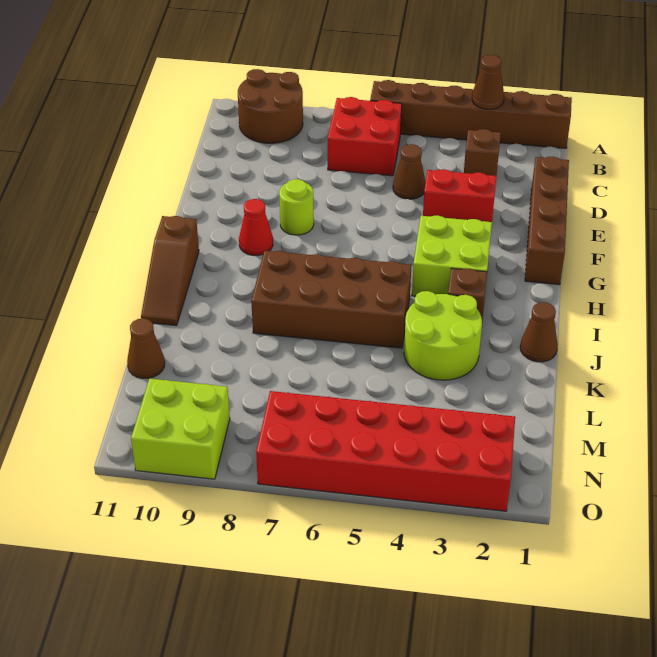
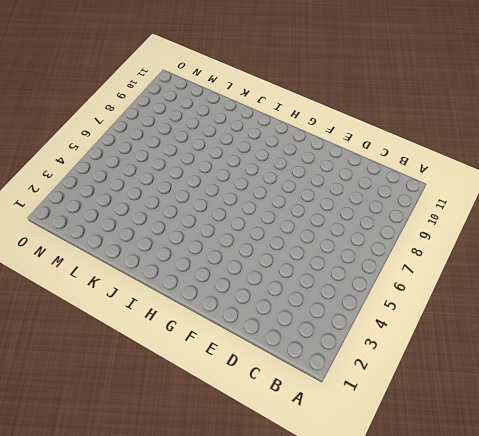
none -> brown 1x6 brick [370,80,572,148]
none -> brown 2x2 round brick [238,69,303,143]
none -> red 2x2 brick [328,97,402,176]

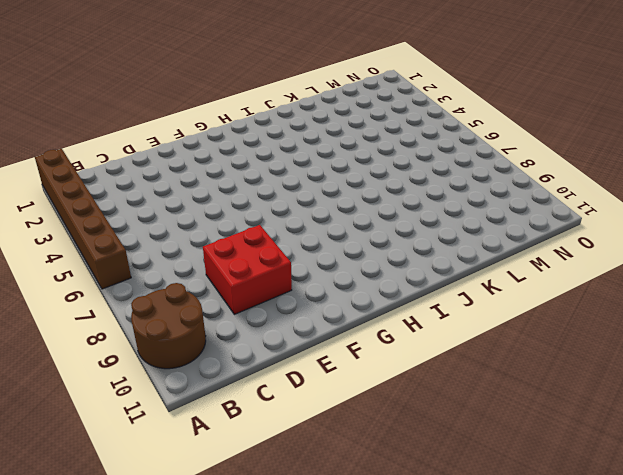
red 2x2 brick [203,225,292,314] -> red 2x2 brick moved to [328,97,402,176]
none -> brown 1x1 brick [464,129,501,176]
none -> brown 1x4 brick [525,157,569,285]
none -> brown 1x1 cone [393,144,426,199]

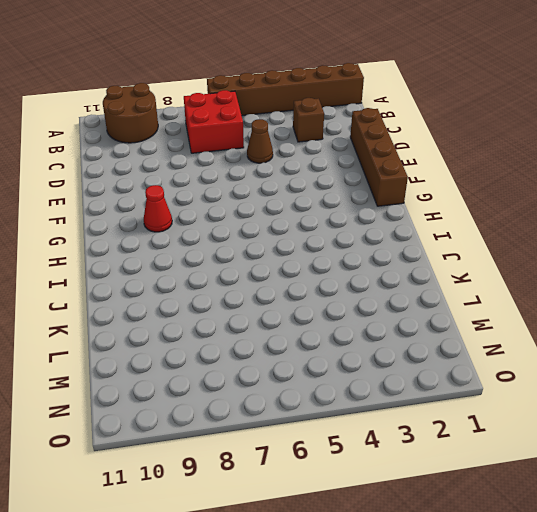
none -> red 1x2 brick [423,169,496,222]
none -> lime 1x1 round brick [279,179,314,235]
none -> lime 2x2 brick [412,215,492,296]

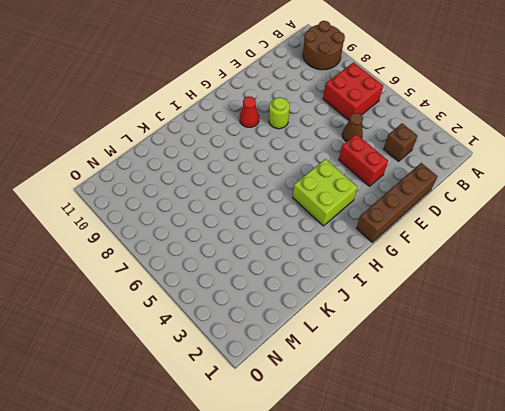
none -> brown 1x6 brick [370,80,572,148]
none -> brown 1x3 slope [141,216,199,326]
none -> brown 1x1 brick [448,268,487,319]

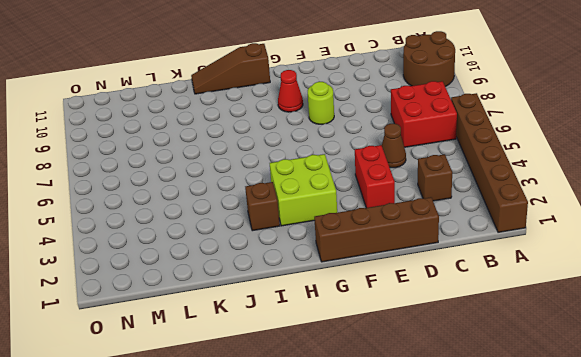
none -> brown 2x4 brick [251,251,411,348]
none -> brown 1x1 cone [520,302,558,362]
none -> lime 2x2 round brick [404,291,482,380]

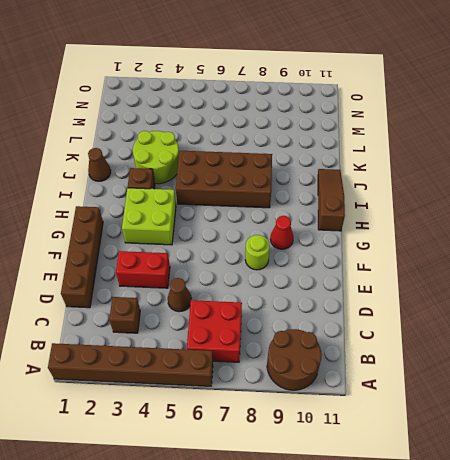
none -> brown 1x1 cone [127,318,165,378]
none -> red 2x6 brick [256,391,515,511]
none -> lime 2x2 brick [131,379,230,479]

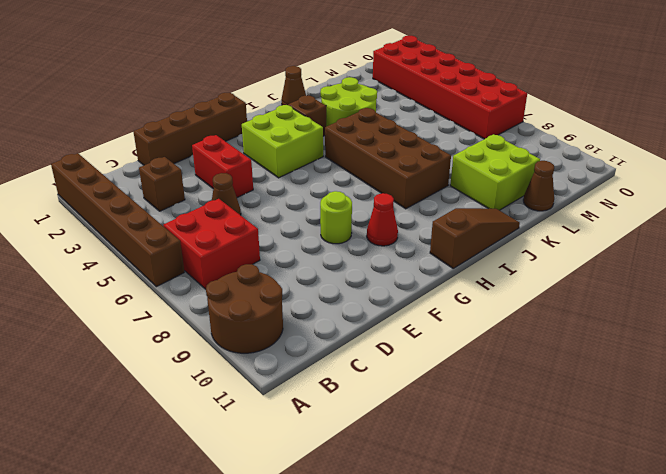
lime 2x2 brick [450,134,540,210] -> lime 2x2 brick moved to [131,379,230,479]
none -> brown 1x1 cone [472,55,504,109]

